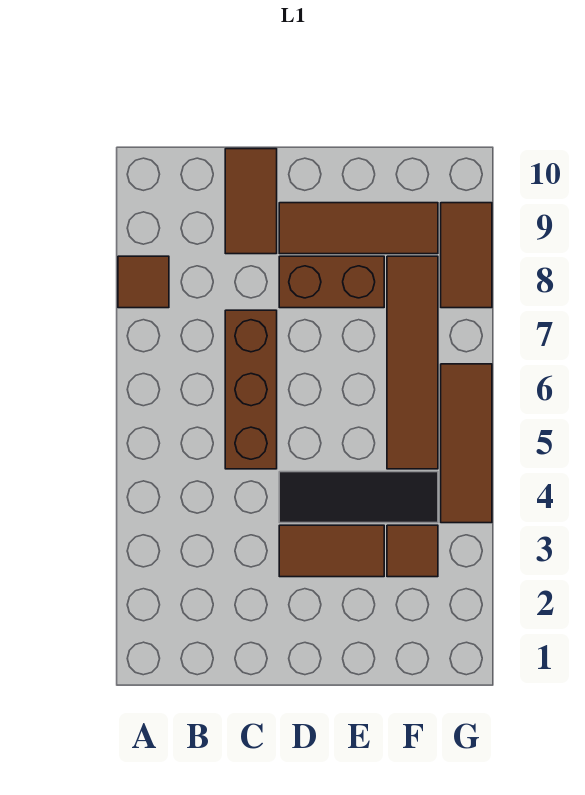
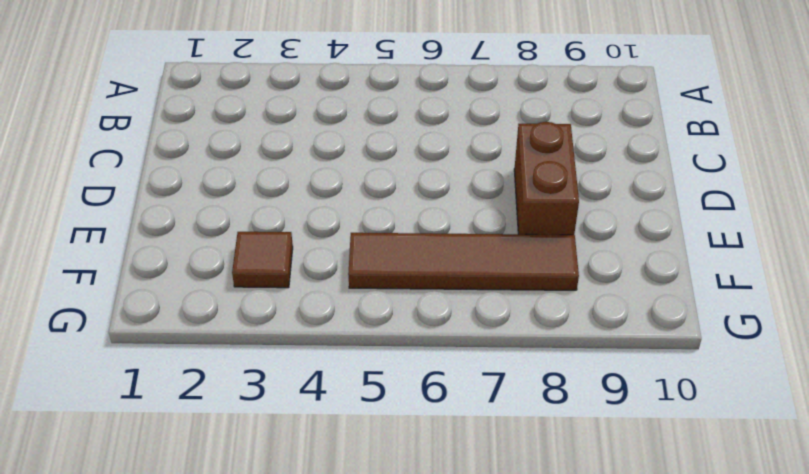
none -> brown 1x1 tile [118,256,169,308]
none -> brown 1x3 brick [225,310,277,469]

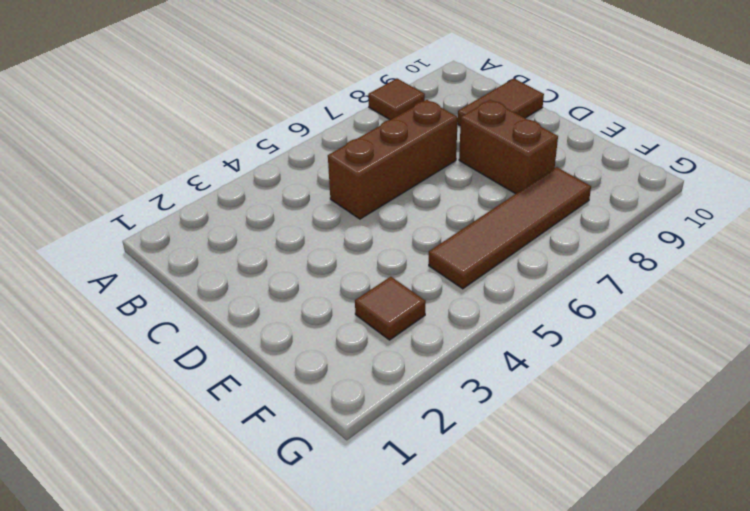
none -> brown 1x2 tile [279,525,384,577]
none -> black 1x3 tile [279,472,438,523]

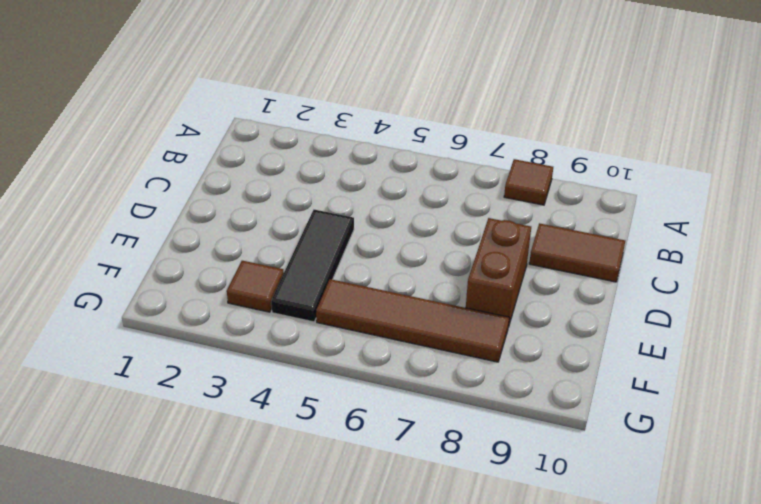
none -> brown 1x3 brick [225,310,277,469]
none -> brown 1x2 tile [279,525,384,577]

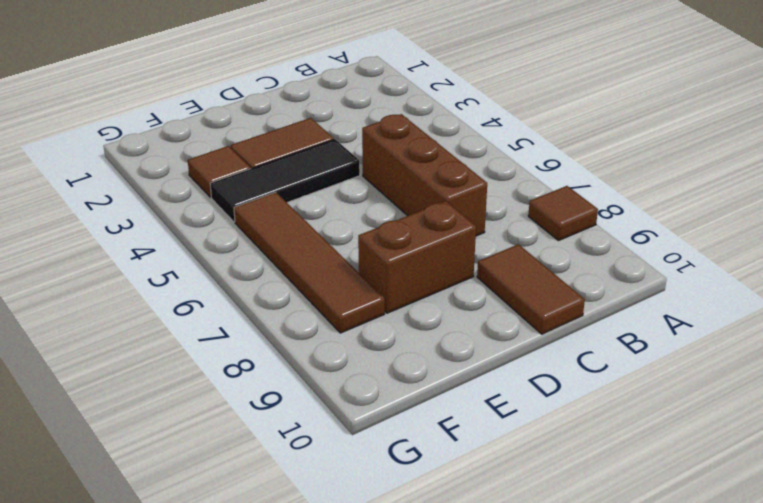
none -> brown 1x3 tile [279,203,438,254]
none -> brown 1x3 tile [441,364,492,523]

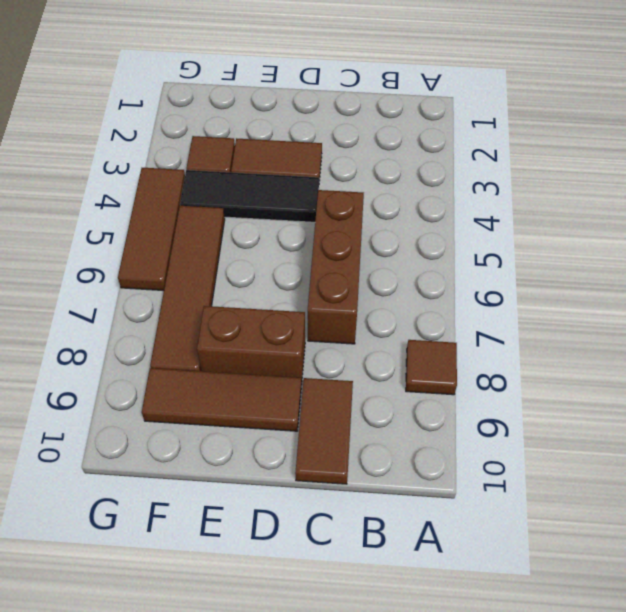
none -> brown 1x2 tile [441,203,492,308]

